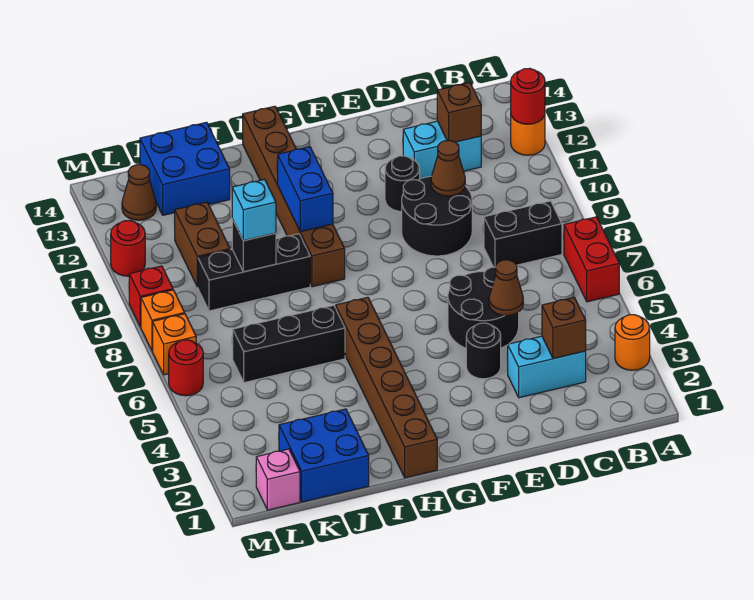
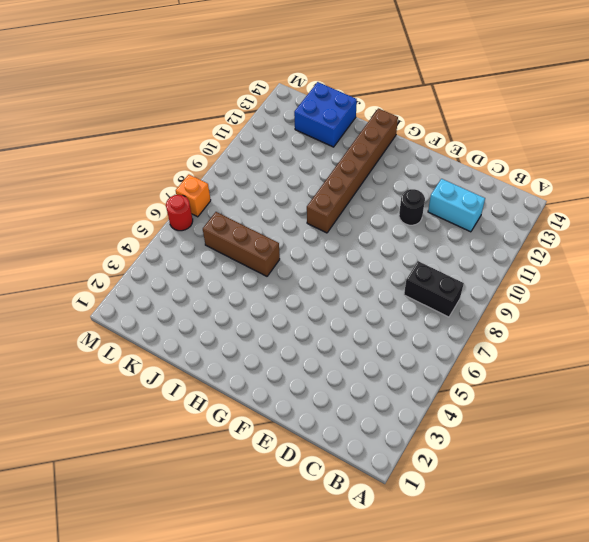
brown 1x3 brick [203,212,280,276] -> black 1x3 brick [232,305,345,383]
none -> orange 1x1 round brick [615,315,650,370]
none -> red 1x2 brick [564,217,619,302]
none -> orange 1x1 round brick [511,115,545,155]
none -> cyan 1x2 brick [507,336,586,398]

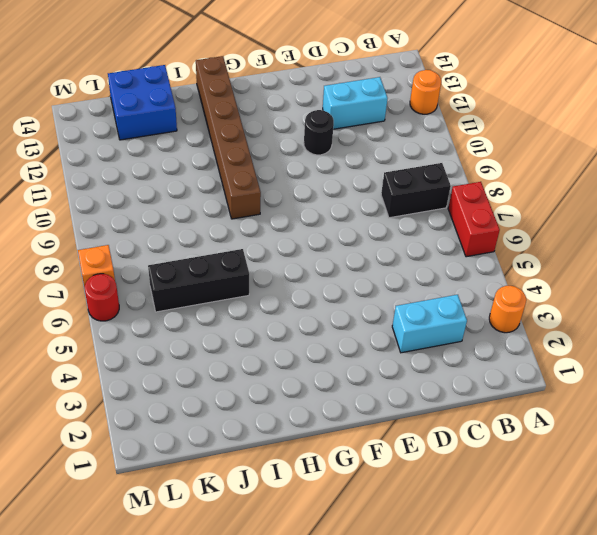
none -> black 2x2 round brick [448,267,519,348]
none -> black 2x2 round brick [402,176,472,256]
none -> black 1x1 round brick [466,323,501,379]
none -> brown 1x6 brick [336,297,437,478]

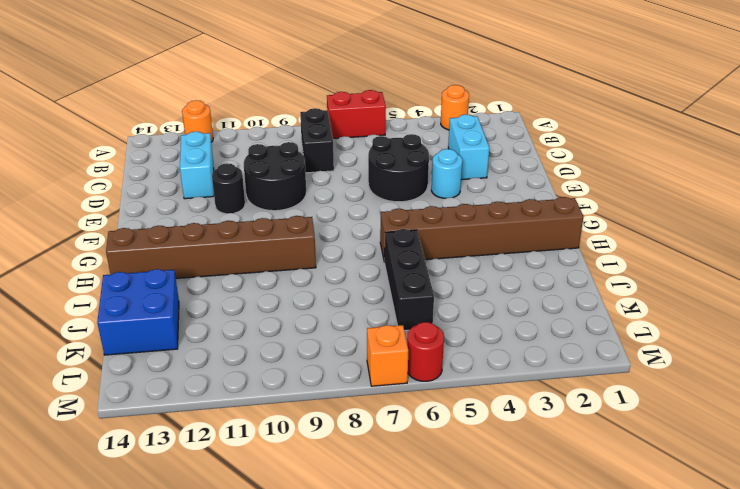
cyan 1x1 round brick [431,149,462,198] -> black 1x1 round brick [466,323,501,379]
none -> black 1x3 brick [198,234,310,311]
none -> blue 2x2 brick [279,409,369,502]
none -> brown 1x2 brick [174,202,230,287]
none -> pink 1x1 brick [256,449,300,510]

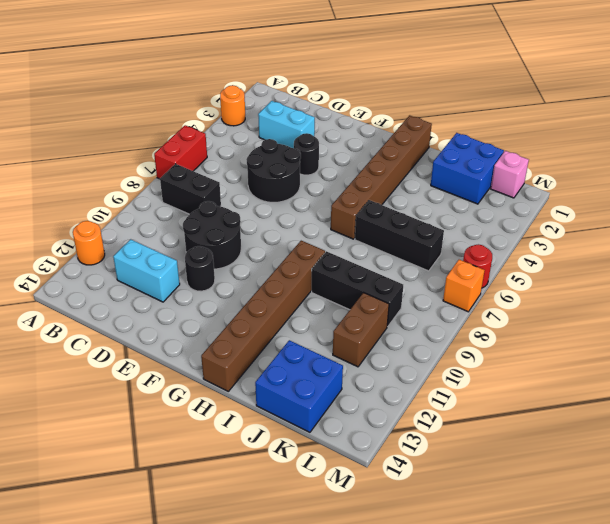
none -> brown 1x1 cone [122,165,156,220]
none -> orange 1x1 brick [141,290,185,351]
none -> red 1x1 brick [129,266,173,327]
none -> red 1x1 round brick [111,220,145,276]

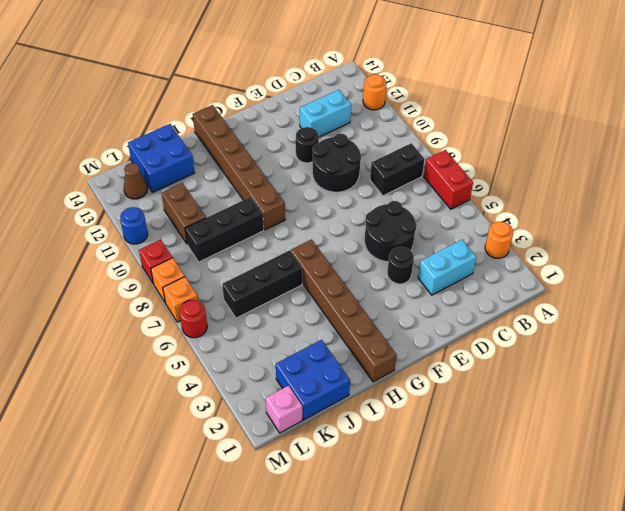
blue 1x1 round brick [120,207,148,244] -> red 1x1 round brick [111,220,145,276]
none -> red 1x1 round brick [511,68,545,124]
none -> brown 1x1 brick [542,298,586,359]
none -> brown 1x1 brick [437,82,481,142]
none -> brown 1x1 cone [489,260,523,316]

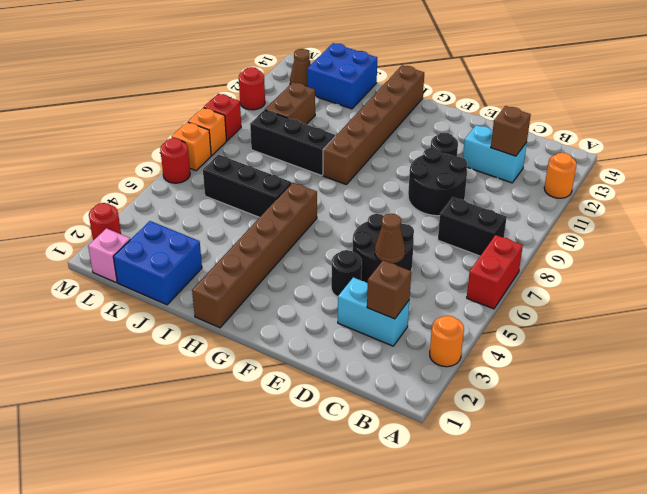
red 1x1 round brick [89,203,121,240] -> red 1x1 round brick moved to [511,68,545,124]
none -> brown 1x1 cone [431,141,465,196]
none -> blue 1x2 brick [277,147,333,232]
none -> black 1x1 brick [232,219,276,272]
none -> cyan 1x1 brick [232,179,276,241]

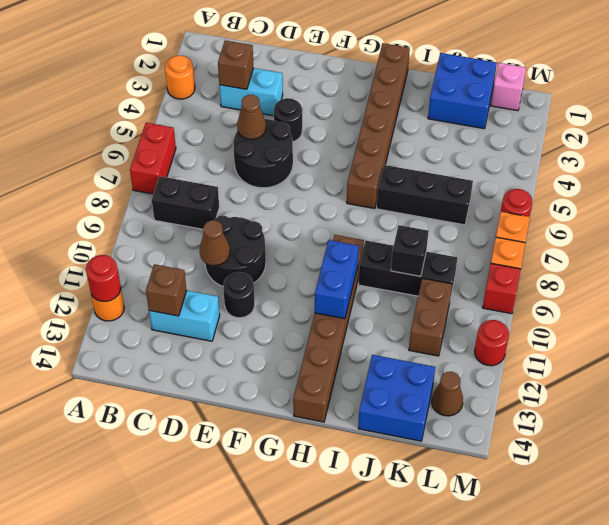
none -> cyan 1x1 brick [232,179,276,241]

